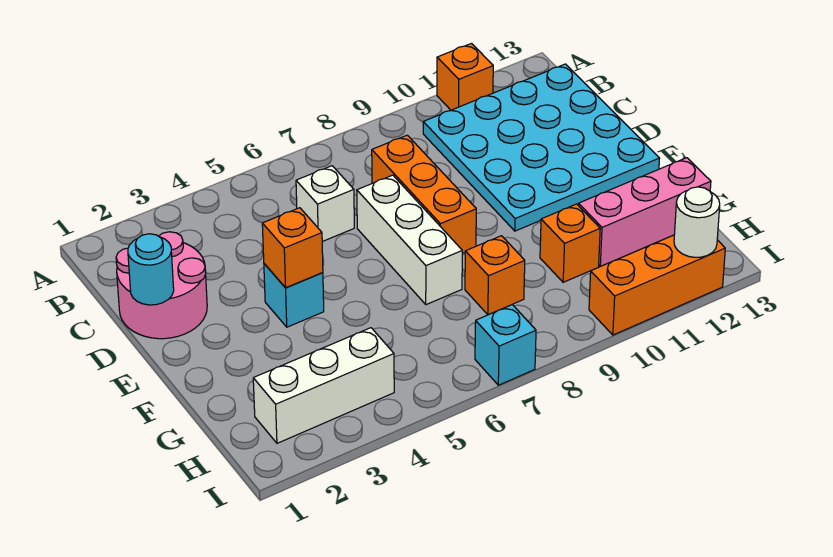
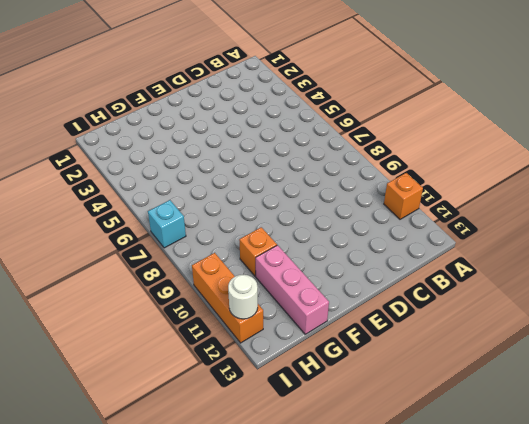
none -> cyan 4x4 plate [423,64,660,231]
none -> pink 2x2 round brick [116,232,207,339]
none -> white 1x1 brick [296,166,354,242]

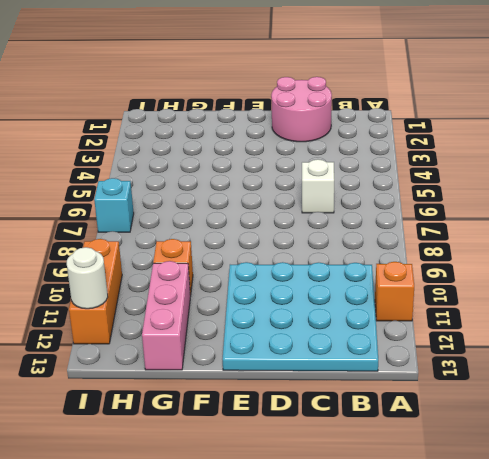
none -> orange 1x3 brick [372,135,476,253]
none -> white 1x3 brick [357,175,462,305]
none -> cyan 1x1 brick [264,264,324,327]

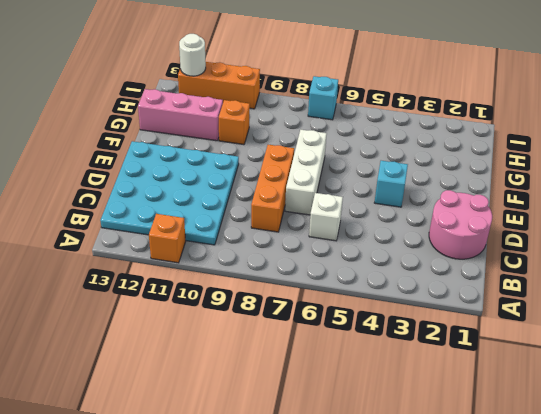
none -> orange 1x1 brick [465,236,525,315]
none -> white 1x3 brick [253,328,394,443]
none -> cyan 1x1 round brick [128,234,174,305]

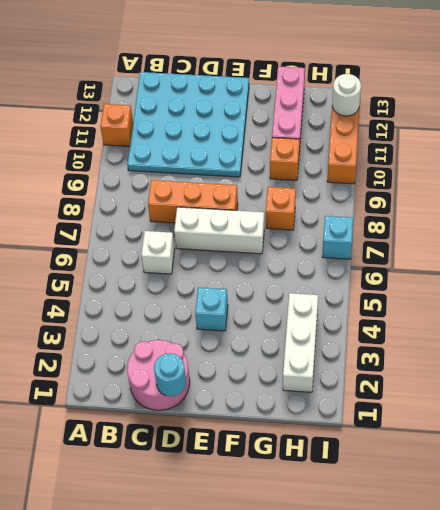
none -> orange 1x1 brick [262,208,323,288]

